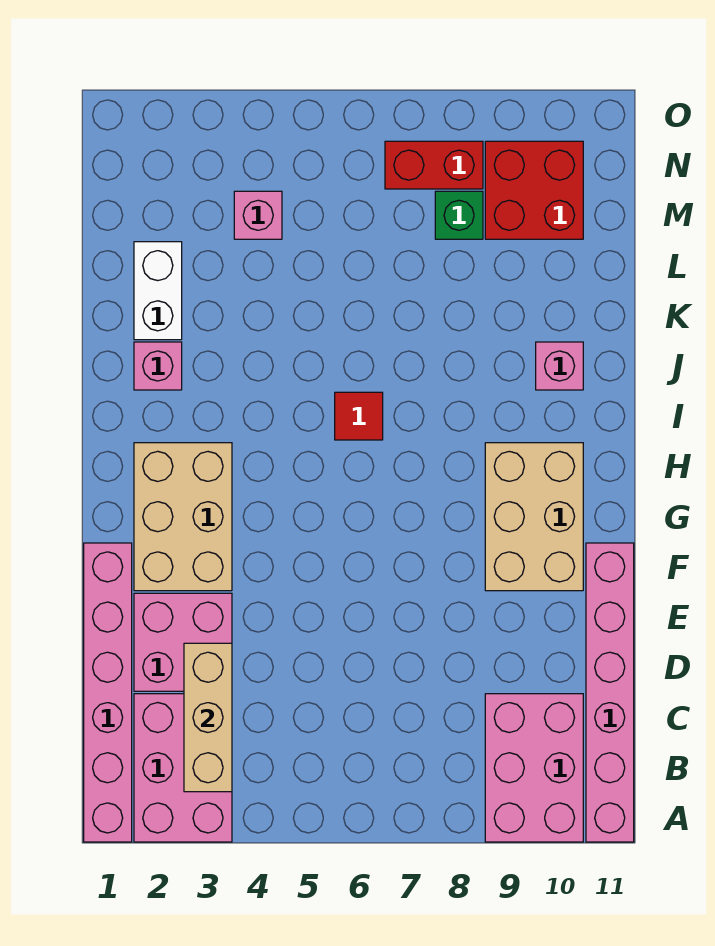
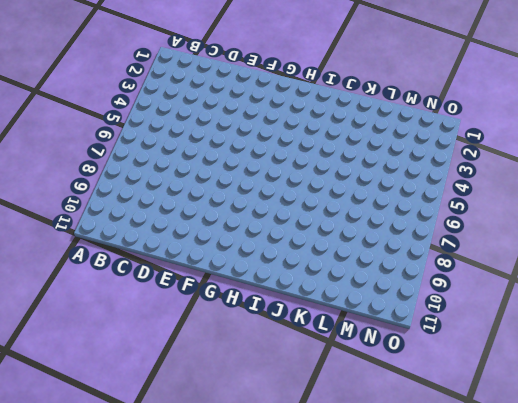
none -> pink 1x6 brick [84,543,132,842]
none -> pink 2x3 brick [134,694,232,842]
none -> pink 2x3 brick [485,694,583,842]

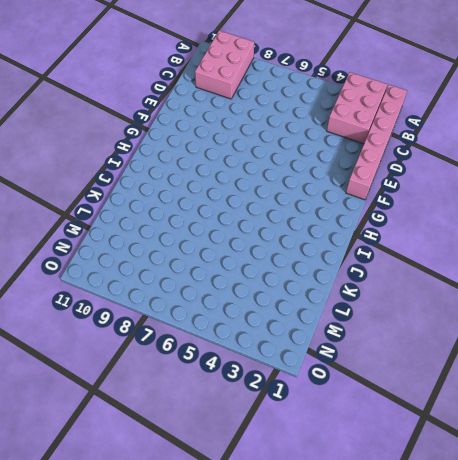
none -> pink 1x6 brick [586,543,634,842]
none -> pink 2x2 brick [134,593,232,691]
none -> tan 2x3 brick [134,443,232,591]

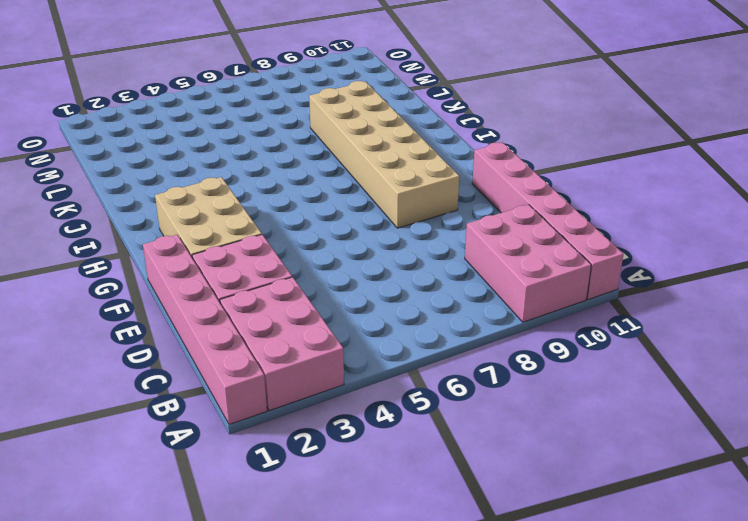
tan 2x6 brick [309,81,459,228] -> tan 2x3 brick [485,443,583,591]
none -> red 1x1 tile [335,392,383,440]
none -> pink 1x1 brick [134,342,182,390]
none -> pink 1x1 brick [536,342,583,390]

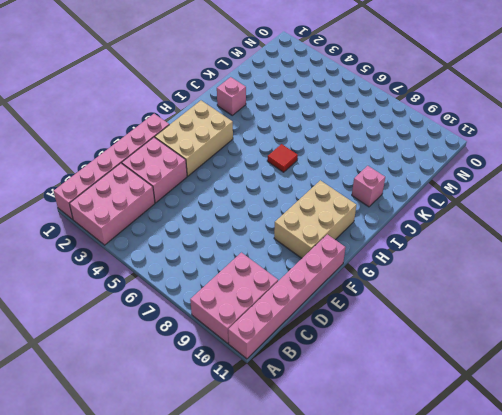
none -> white 1x2 brick [134,242,182,340]
none -> pink 1x1 brick [234,191,282,239]
none -> green 1x1 brick [435,191,483,239]

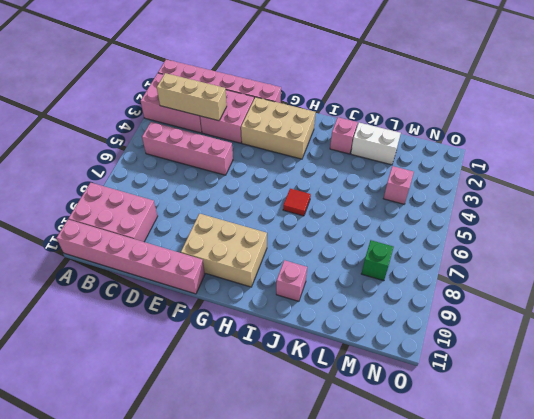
pink 1x4 brick [142,122,233,175] -> none
none -> red 2x2 brick [485,141,583,239]
none -> red 1x2 brick [385,141,483,189]

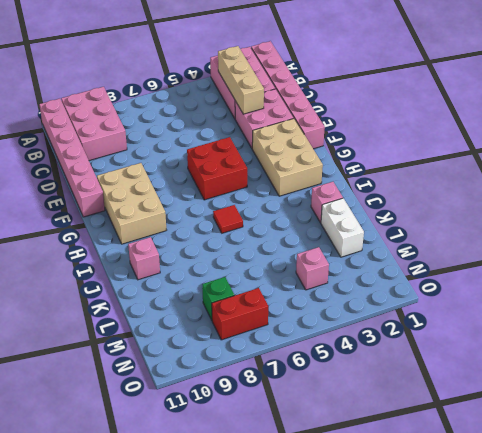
red 2x2 brick [187,137,247,200] -> red 2x2 brick moved to [485,141,583,239]

